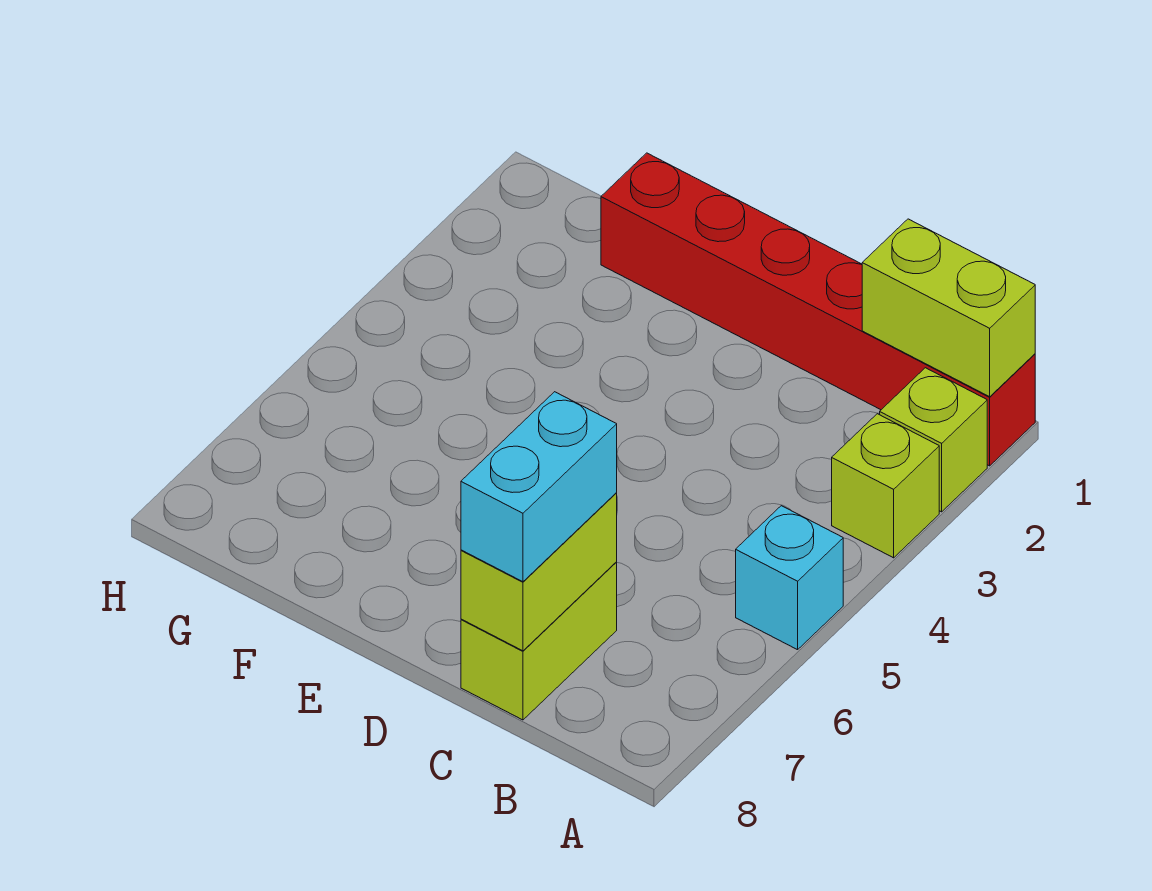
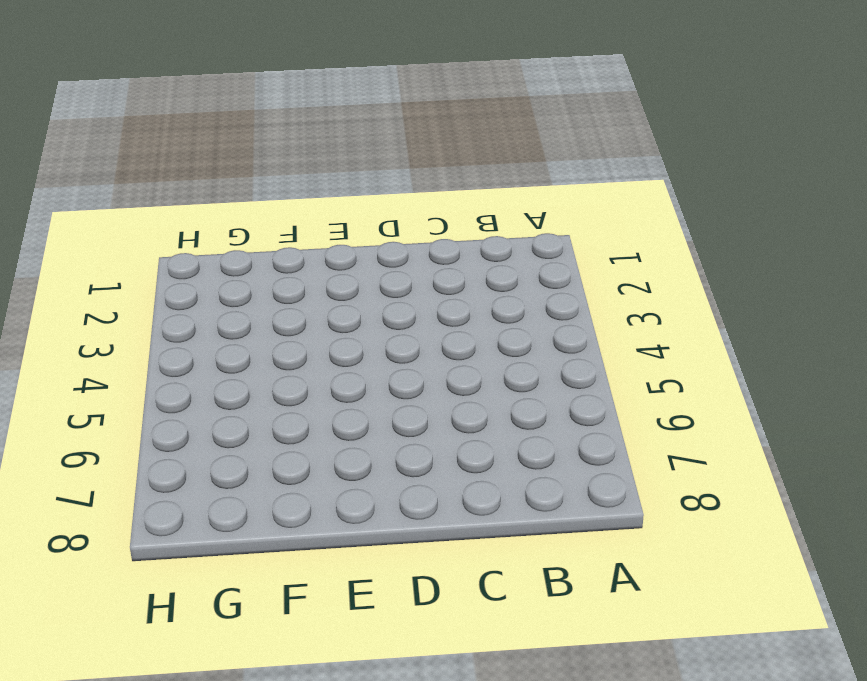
none -> red 1x6 brick [601,153,1035,466]
none -> lime 1x1 brick [880,368,987,512]

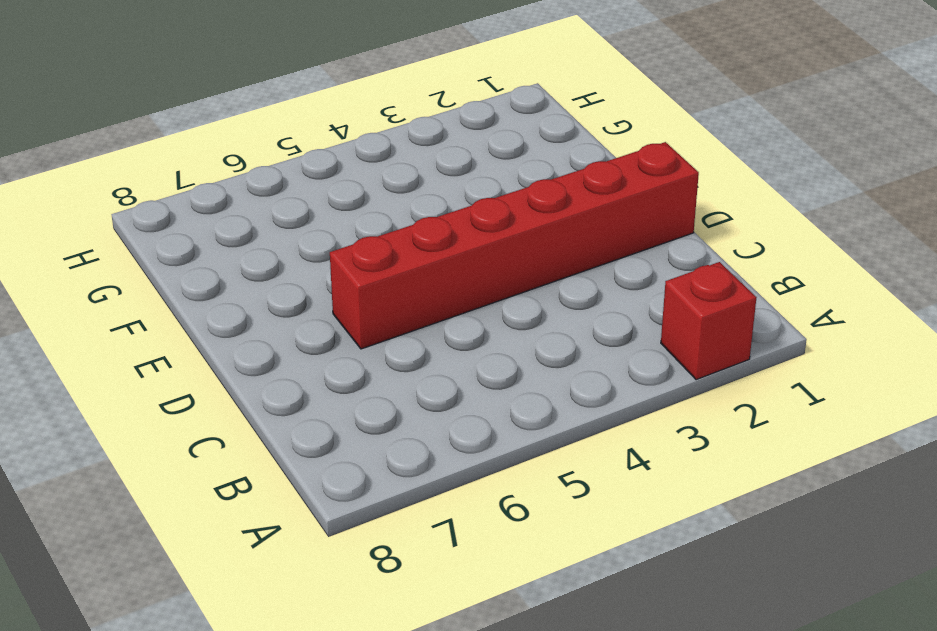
red 1x1 brick [661,262,756,380] -> lime 1x1 brick [880,368,987,512]
red 1x6 brick [330,142,699,349] -> red 1x6 brick turned to [601,153,1035,466]
none -> lime 1x1 brick [832,414,939,558]
none -> cyan 1x1 brick [736,506,843,650]

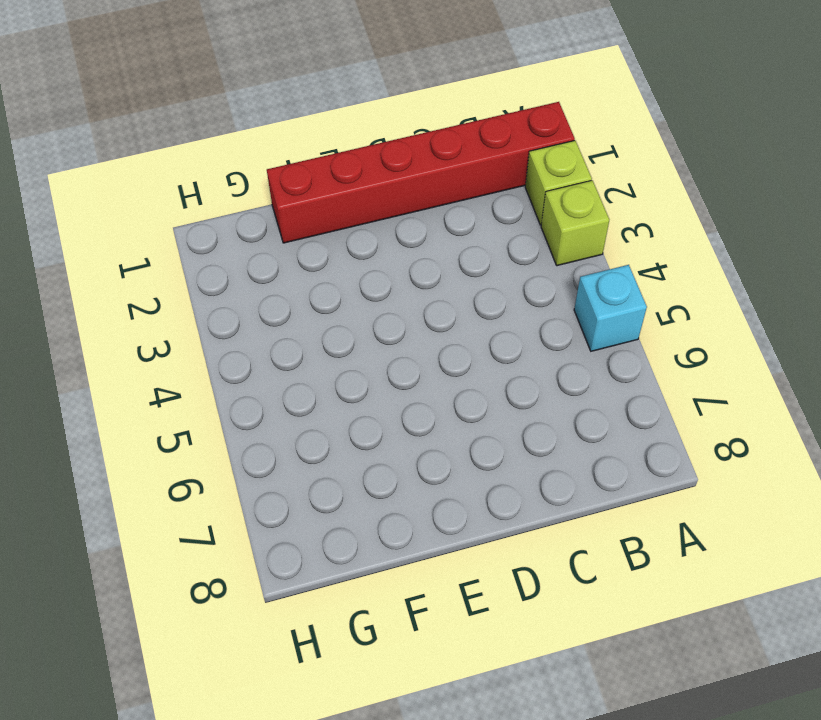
none -> lime 1x2 brick [461,562,617,720]
none -> lime 1x2 brick [862,219,1035,397]

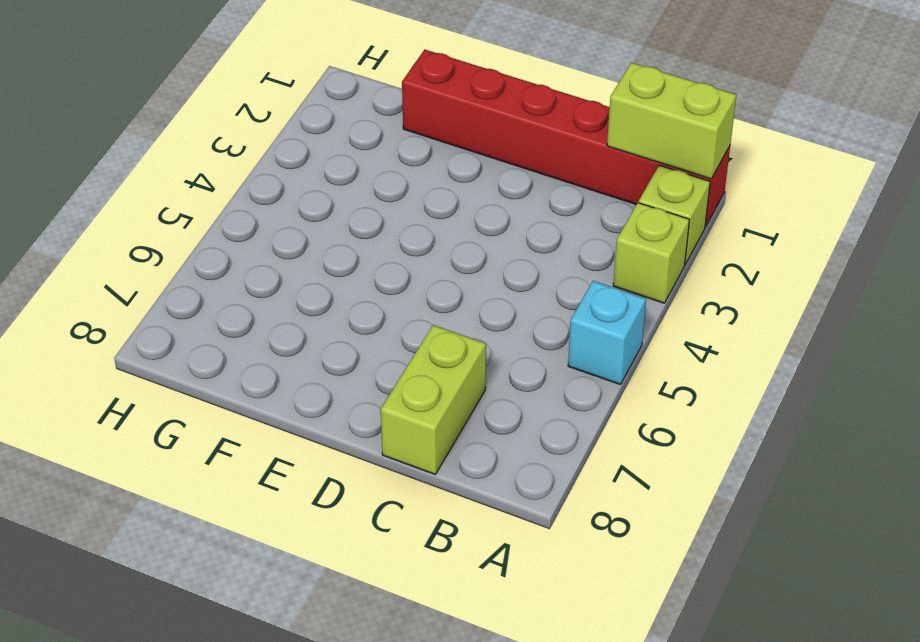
none -> lime 1x2 brick [461,493,617,651]
none -> cyan 1x2 brick [461,392,617,582]

